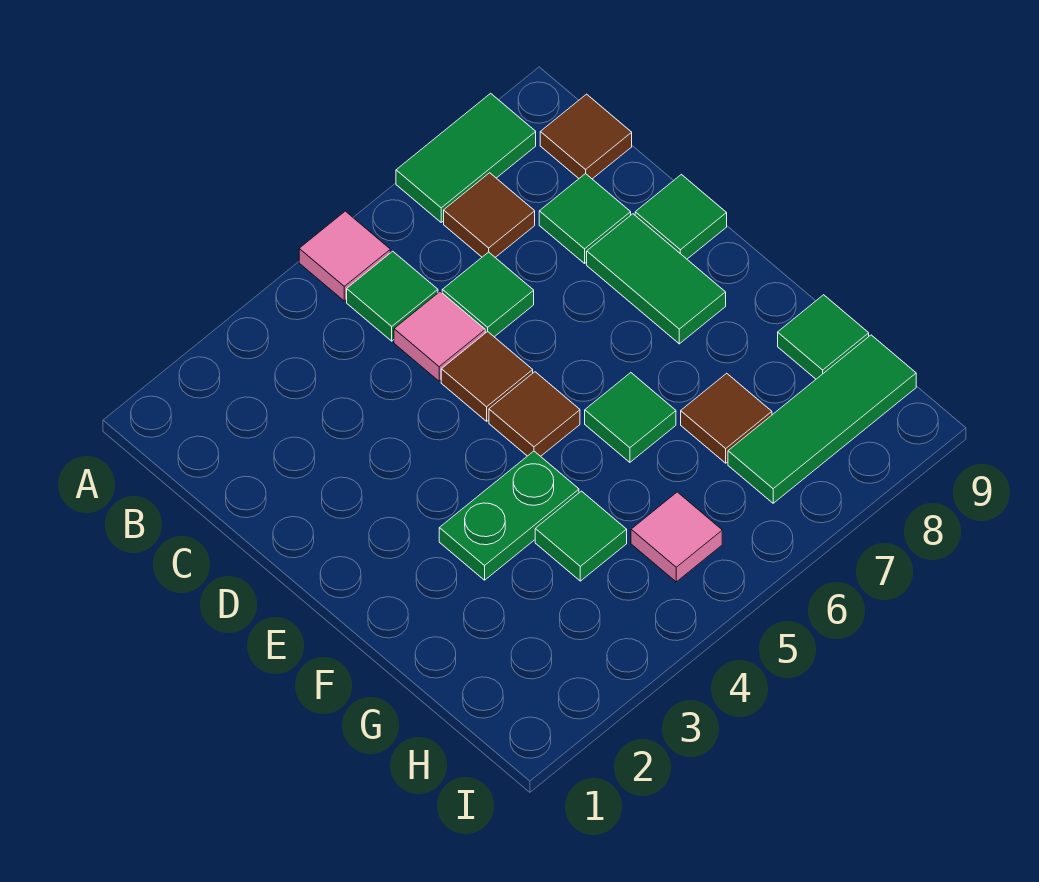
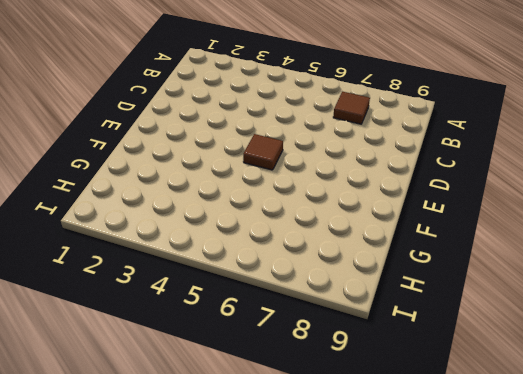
none -> pink 1x1 tile [299,211,390,301]
none -> green 1x2 tile [396,93,536,222]
none -> green 1x1 tile [347,251,438,341]

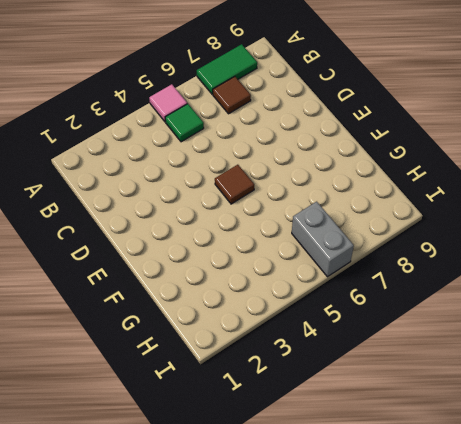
grey 1x2 brick [292,202,354,277] -> none
none -> brown 1x1 tile [540,94,632,179]
none -> pink 1x1 tile [394,292,485,381]
none -> green 1x1 tile [442,252,534,337]

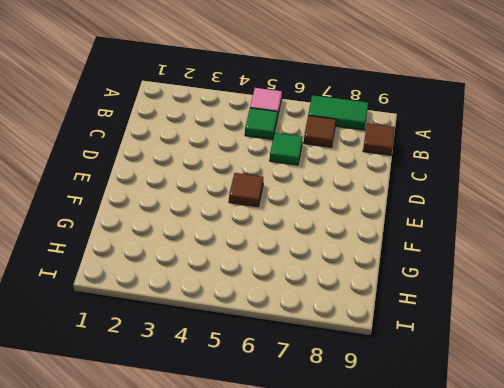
none -> pink 1x1 tile [394,292,485,381]
none -> green 1x1 tile [539,173,631,263]
none -> brown 1x1 tile [441,331,533,421]

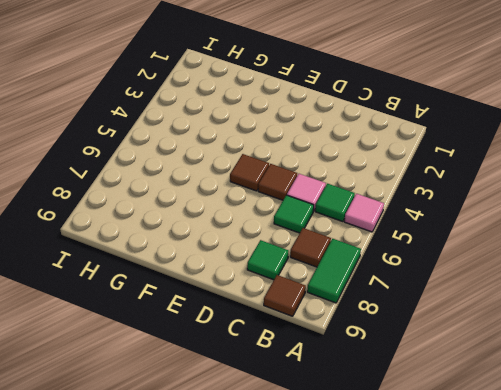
none -> green 1x2 tile [587,214,726,344]
none -> green 1x1 tile [635,174,727,259]
none -> green 1x2 plate [439,451,579,580]

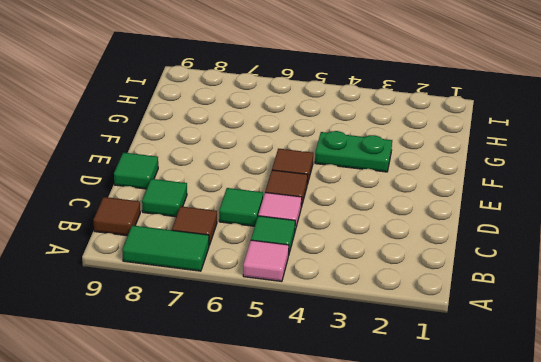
none -> green 1x2 tile [587,214,726,344]
none -> green 1x1 tile [585,373,676,462]
none -> green 1x1 tile [535,491,627,581]

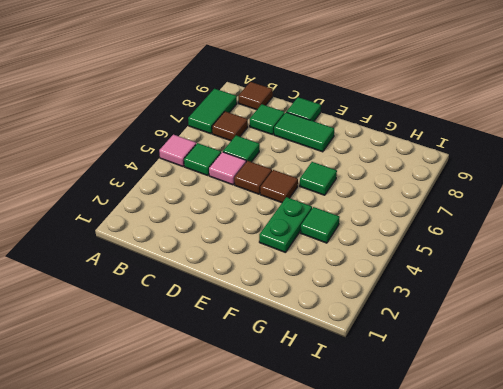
none -> brown 1x1 tile [681,373,772,463]
none -> green 1x1 tile [778,295,869,379]
none -> pink 1x1 tile [631,492,722,582]

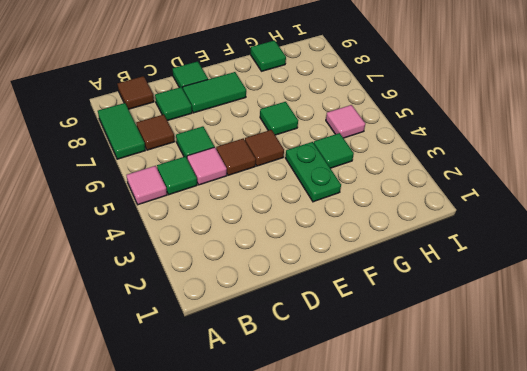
none -> brown 1x1 tile [681,373,772,463]
none -> green 1x3 tile [728,335,916,503]

